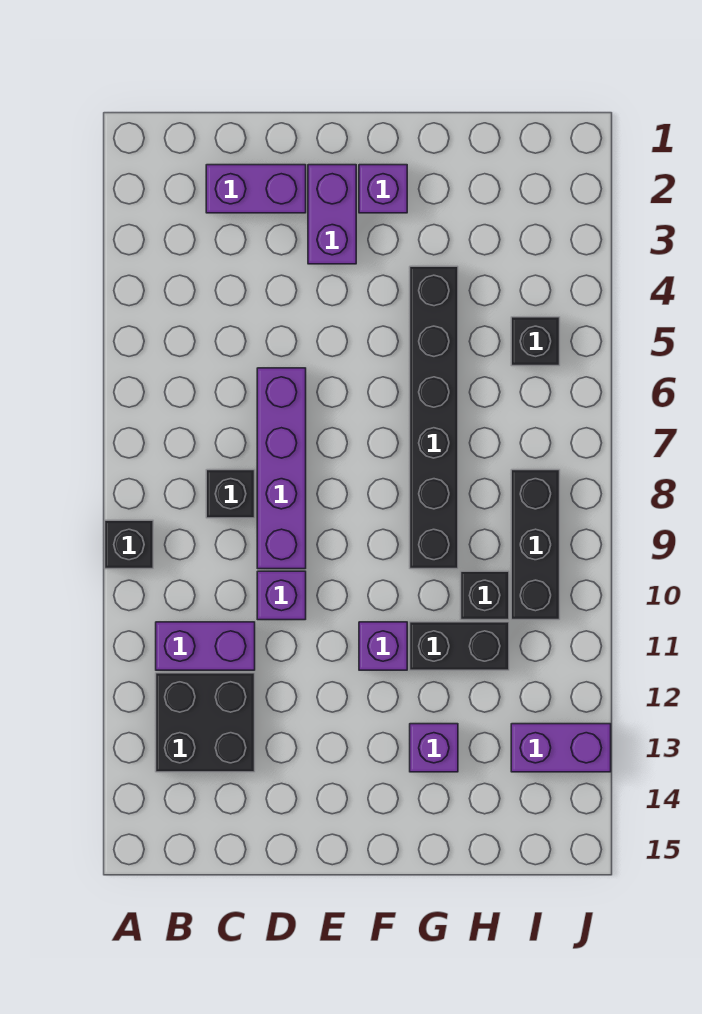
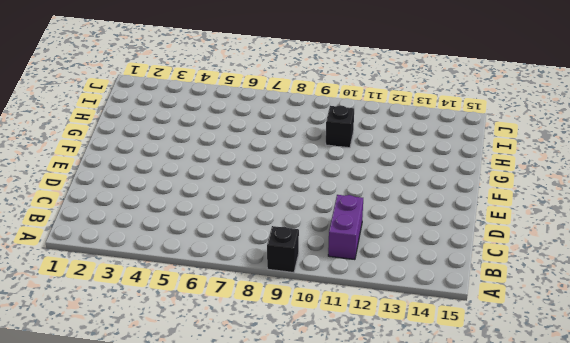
none -> black 2x2 brick [156,673,255,772]
none -> purple 1x2 brick [206,165,306,213]
none -> black 1x1 brick [206,470,255,518]

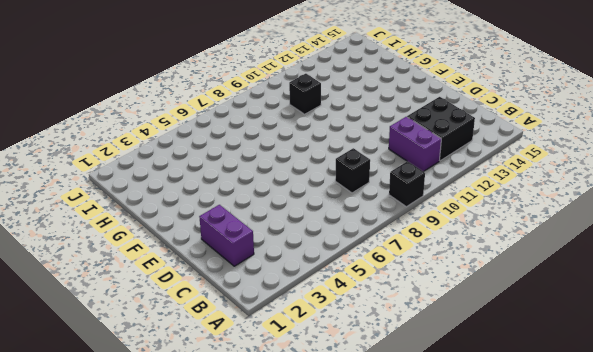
none -> purple 1x4 brick [257,368,306,569]
none -> purple 1x1 brick [257,571,306,620]
none -> purple 1x2 brick [308,165,356,264]

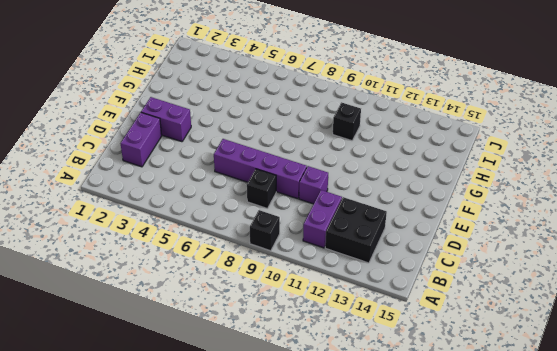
none -> purple 1x1 brick [359,165,407,213]
none -> purple 1x1 brick [359,622,407,670]
none -> black 1x6 brick [410,266,458,569]

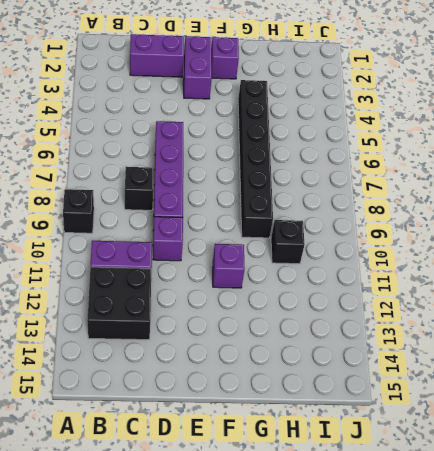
none -> black 1x2 brick [410,622,509,670]
none -> purple 1x1 brick [410,724,458,772]
none -> black 1x1 brick [511,317,560,366]

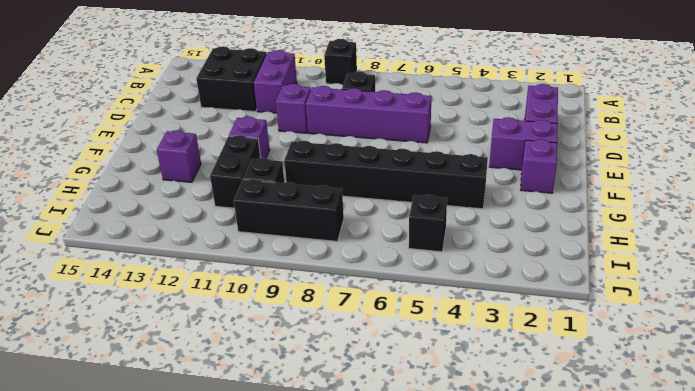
none -> purple 1x2 brick [511,724,611,772]

